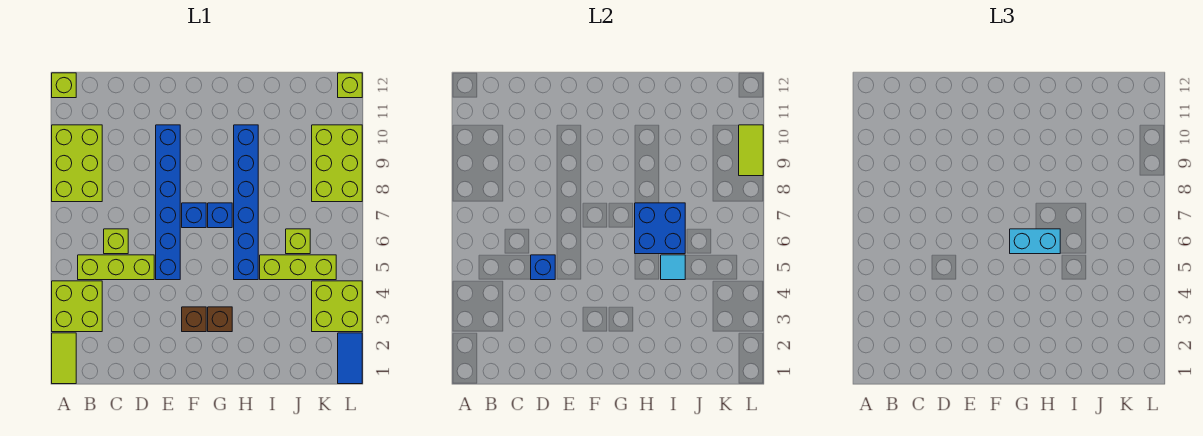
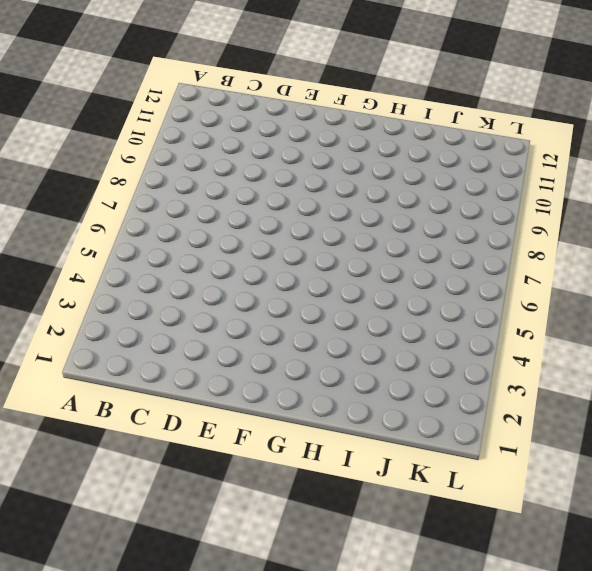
none -> lime 1x2 tile [52,333,76,384]
none -> lime 2x2 brick [52,281,102,332]
none -> lime 2x3 brick [52,125,102,202]

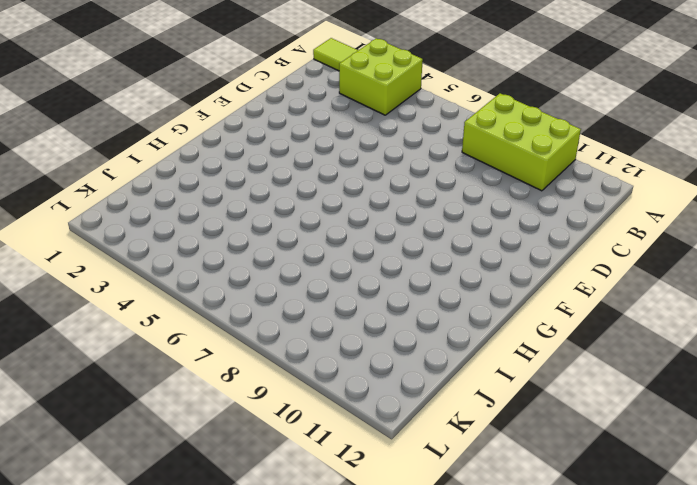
none -> lime 1x1 brick [52,73,76,98]
none -> lime 1x3 brick [78,255,154,280]
none -> lime 1x1 brick [104,229,128,254]

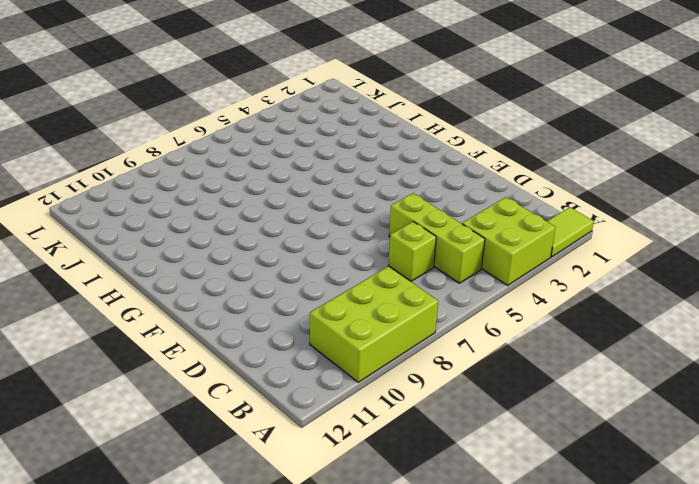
none -> lime 1x1 brick [52,73,76,98]
none -> blue 1x6 brick [156,125,180,280]
none -> brown 1x1 brick [182,307,206,332]

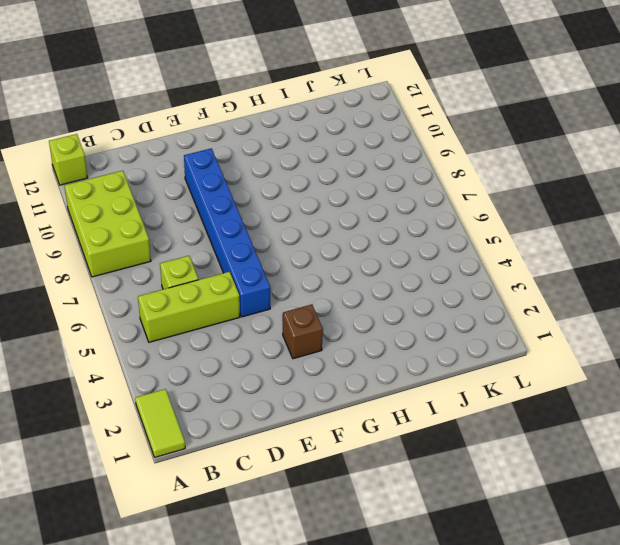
none -> lime 2x2 brick [52,281,102,332]
none -> blue 1x1 brick [182,203,206,228]
none -> brown 1x1 brick [208,307,232,332]

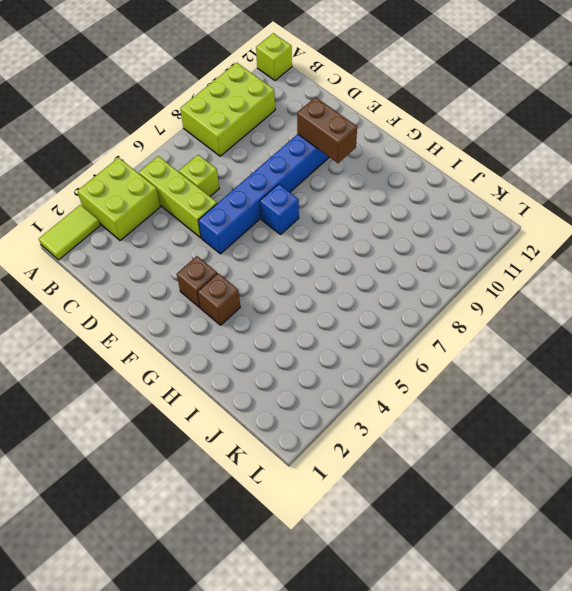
brown 1x2 brick [297,97,357,163] -> none
none -> blue 1x1 brick [208,203,232,228]
none -> blue 1x6 brick [234,125,258,280]
none -> lime 1x3 brick [260,255,336,280]

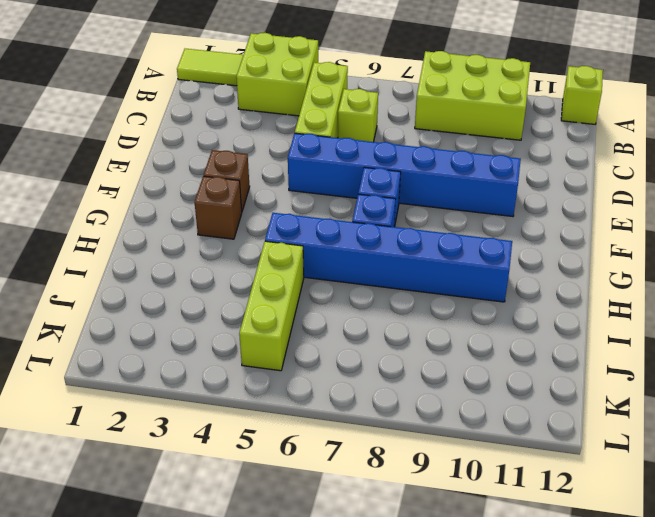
none -> lime 1x1 brick [286,229,310,254]
none -> lime 2x2 brick [312,281,362,332]
none -> lime 2x3 brick [312,125,362,202]

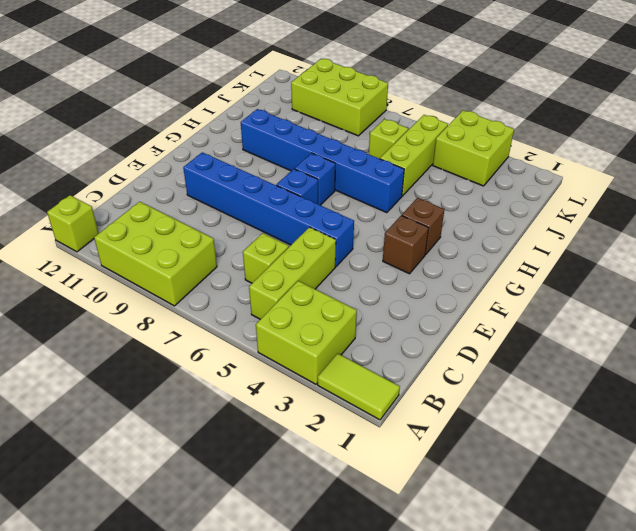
none -> blue 1x2 tile [338,333,362,384]
none -> lime 1x1 brick [338,73,362,98]
none -> blue 1x1 brick [531,255,555,280]

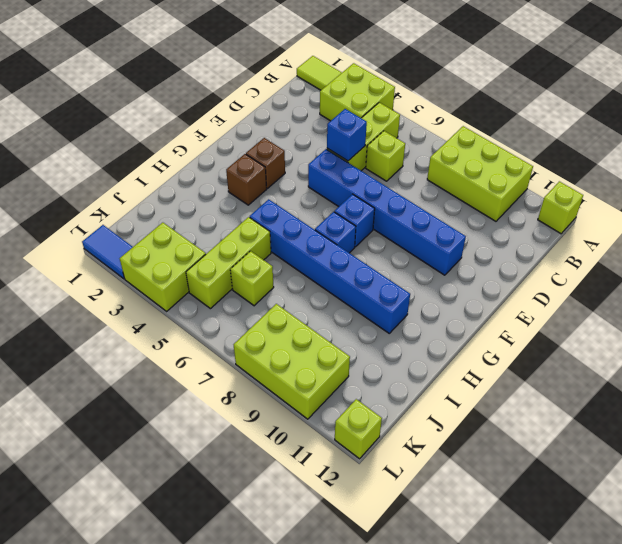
none -> blue 2x2 brick [635,203,685,254]
none -> cyan 1x1 tile [661,255,685,280]
none -> lime 1x2 tile [739,125,763,176]

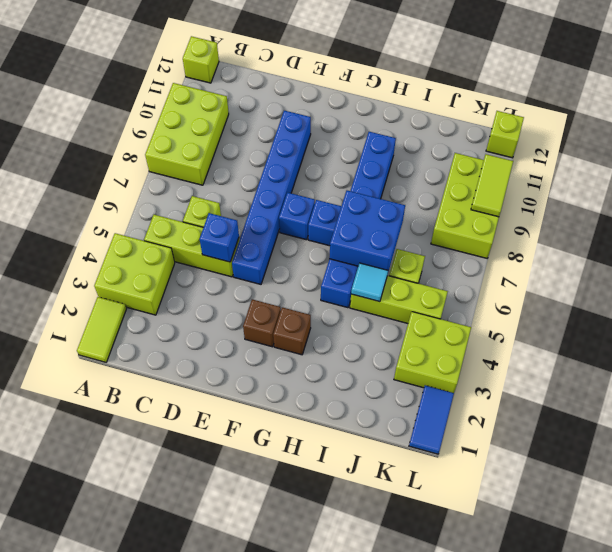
none -> cyan 1x2 brick [1010,229,1060,254]

